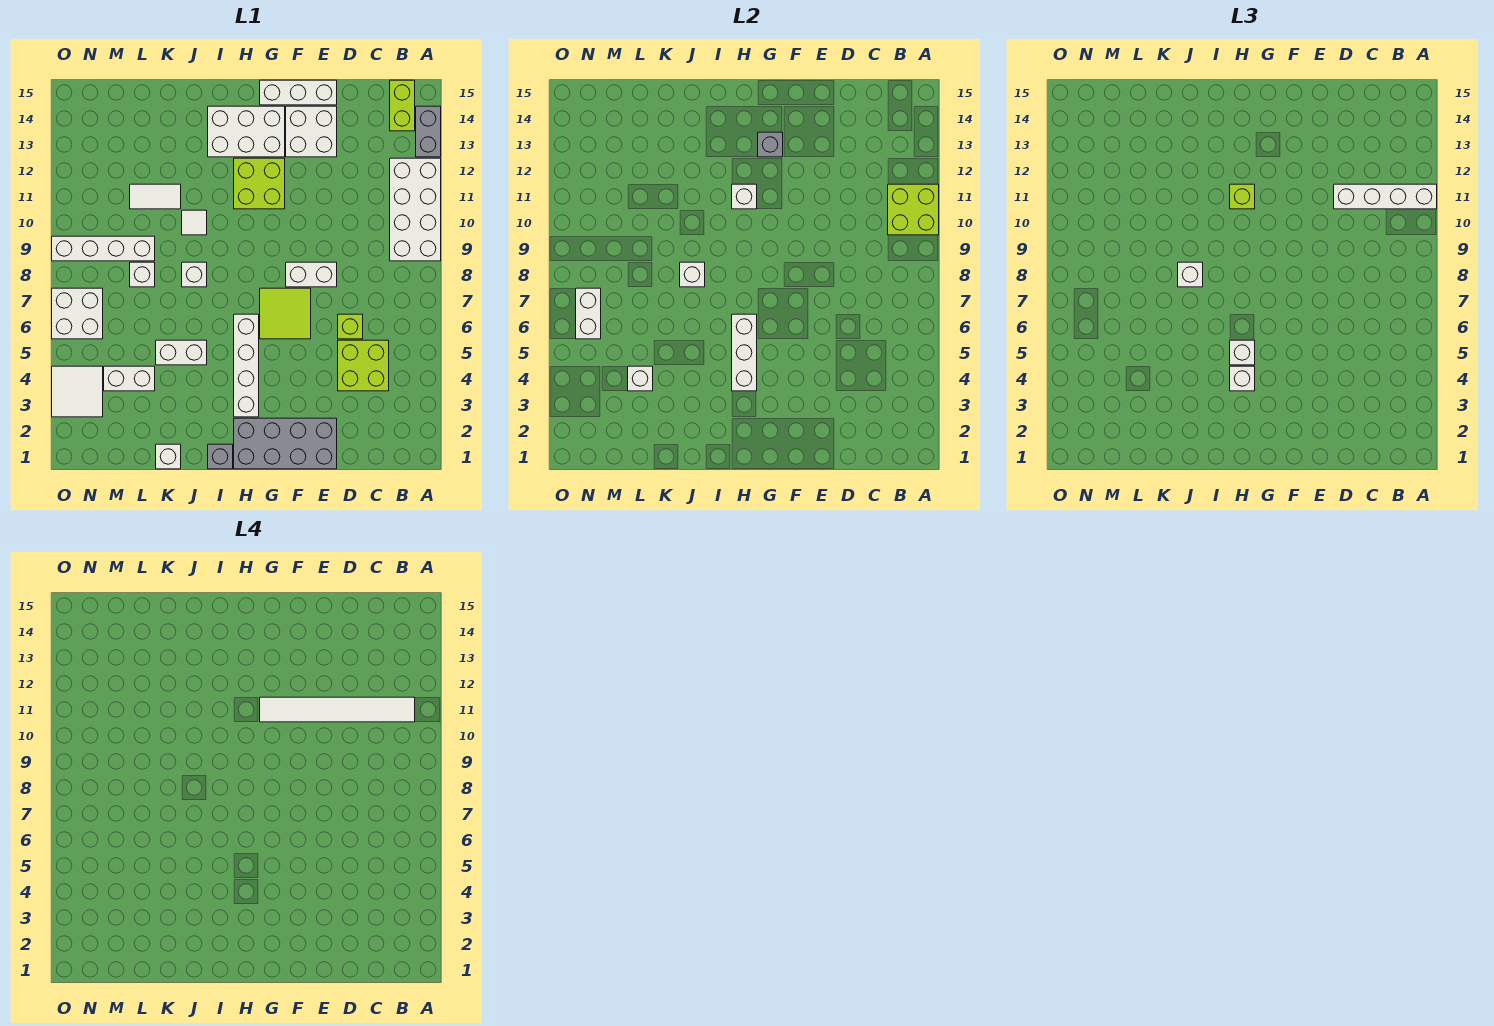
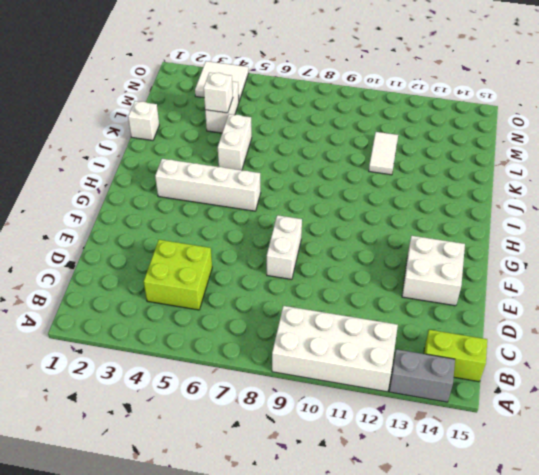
none -> lime 1x1 brick [338,314,363,339]
none -> grey 2x4 brick [234,418,337,469]
none -> white 1x3 brick [260,80,337,105]
none -> lime 2x2 tile [260,288,311,339]

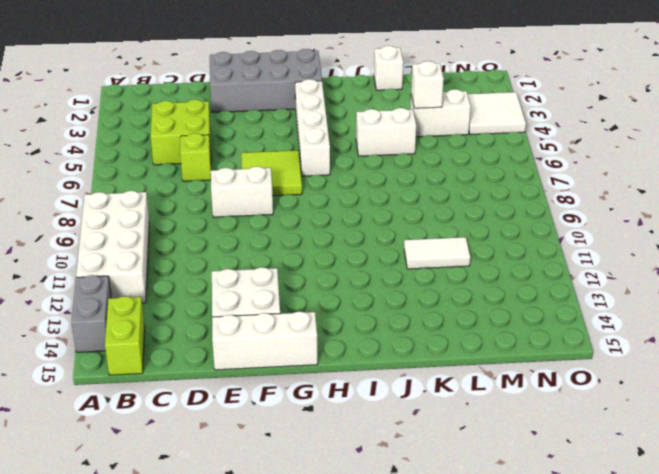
none -> lime 2x2 brick [234,158,285,209]
none -> white 2x3 brick [208,106,285,157]
none -> grey 1x1 brick [208,444,233,469]
none -> white 1x1 brick [182,262,207,287]

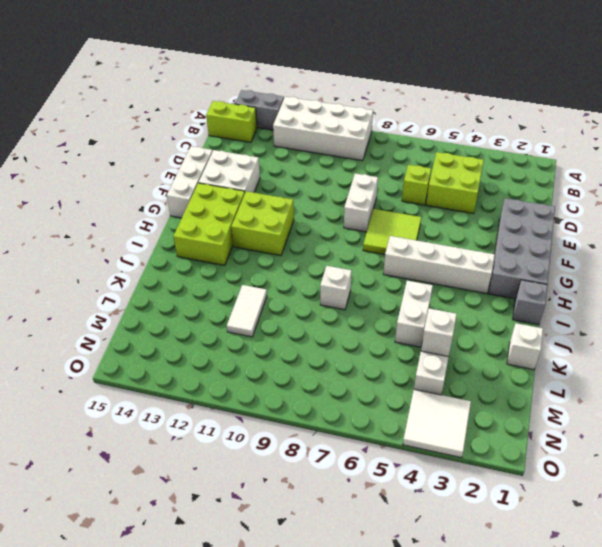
lime 2x3 brick [173,183,245,265] -> white 2x3 brick [208,106,285,157]
none -> white 1x1 tile [182,210,207,235]
none -> white 1x1 brick [130,262,155,287]
none -> white 1x4 brick [52,236,155,261]
none -> white 2x2 brick [52,288,103,339]

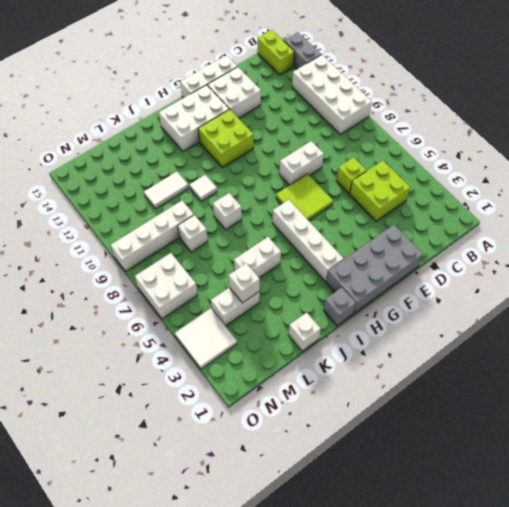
none -> lime 2x2 brick [888,184,939,235]
none -> grey 1x1 brick [758,132,783,157]
none -> white 1x3 brick [732,314,757,391]
none -> white 1x1 brick [732,184,757,209]

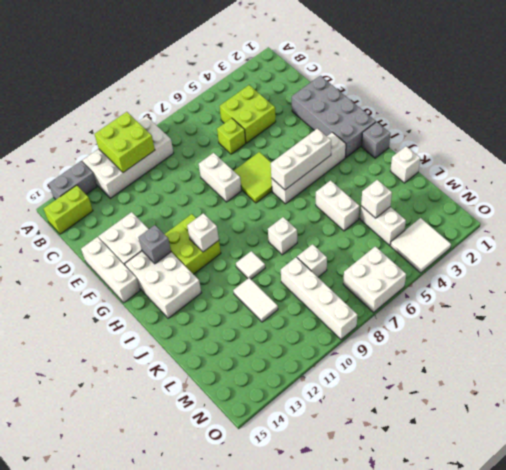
none -> white 1x1 brick [680,262,705,287]
none -> white 1x2 brick [576,288,601,339]
none -> white 1x4 brick [1334,184,1437,209]
none -> white 1x1 brick [1230,366,1255,391]

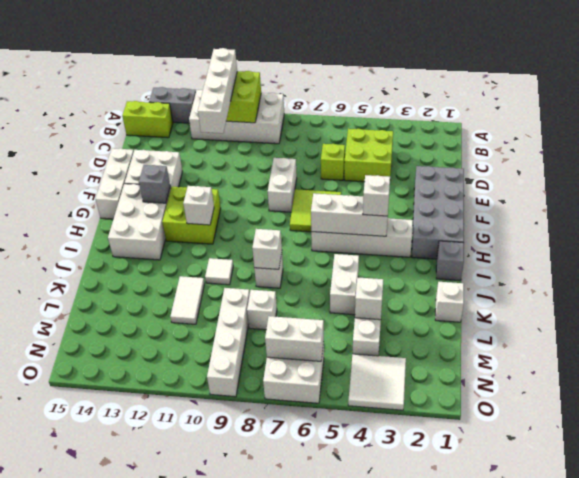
none -> white 1x1 brick [1230,340,1255,365]
none -> lime 1x1 brick [1230,184,1255,209]
none -> white 1x1 brick [1178,262,1203,287]
none -> white 1x6 tile [260,697,415,722]

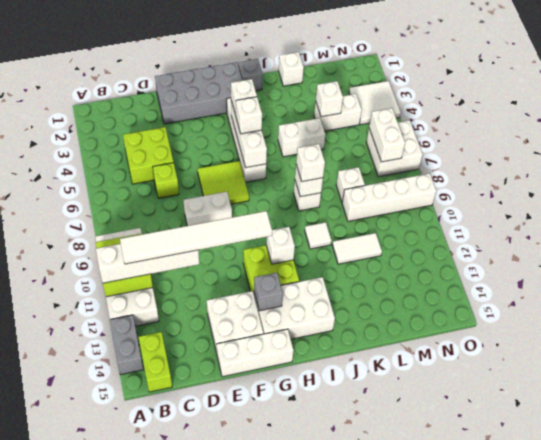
none -> lime 1x1 brick [1230,184,1255,209]

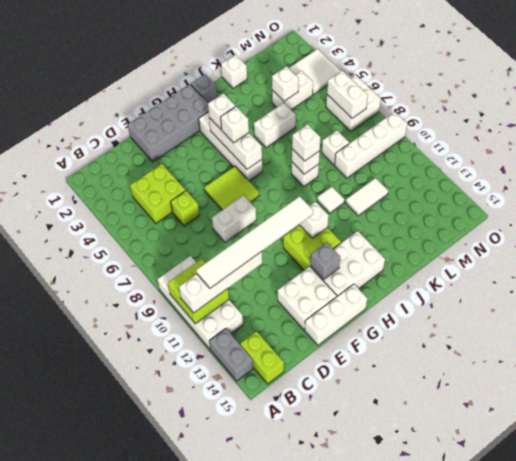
none -> lime 1x1 brick [1230,184,1255,209]

